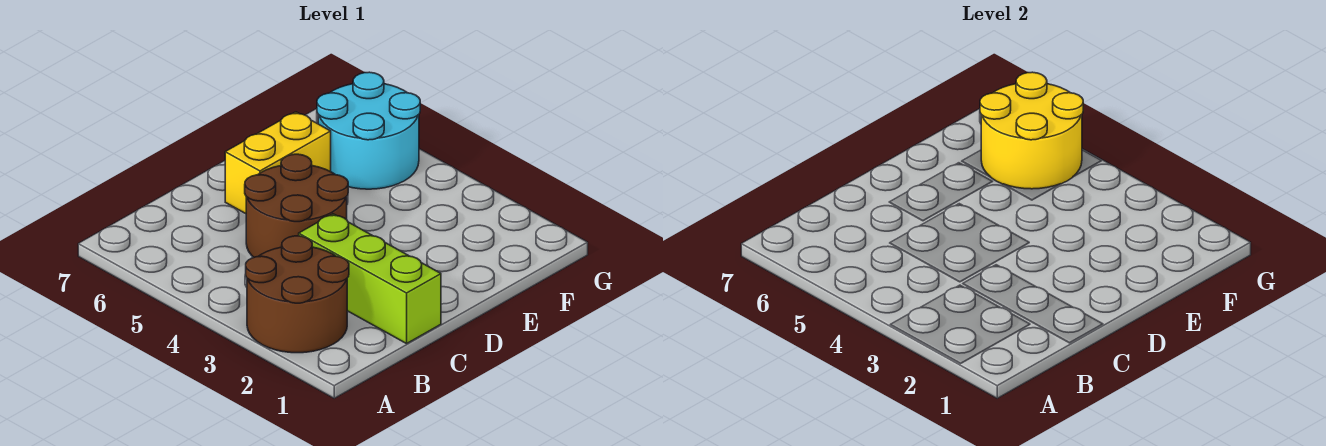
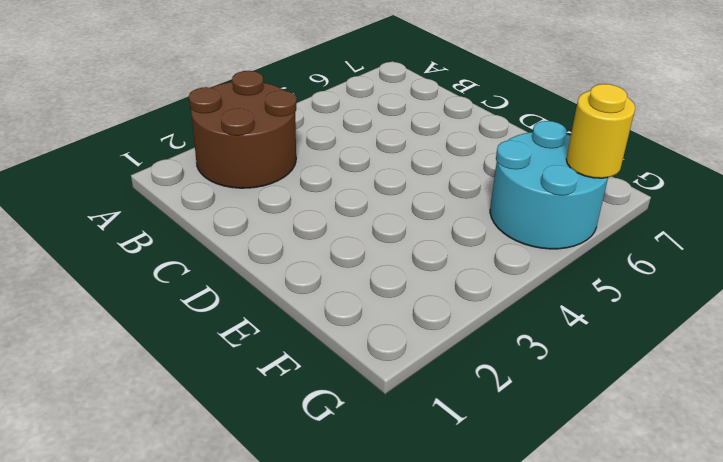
yellow 1x1 round brick [566,84,635,178] -> yellow 2x2 round brick [980,72,1083,189]
none -> lime 1x3 brick [299,214,441,344]
none -> brown 2x2 round brick [245,154,348,257]

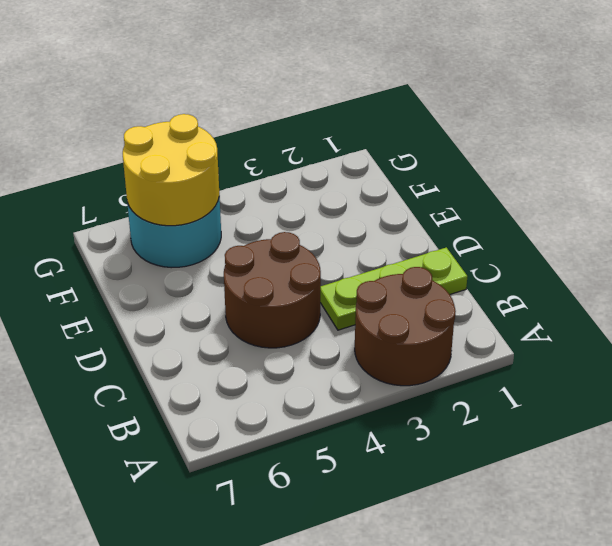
lime 1x3 plate [320,247,467,330] -> lime 1x3 brick [299,214,441,344]
none -> yellow 1x2 brick [225,112,331,214]

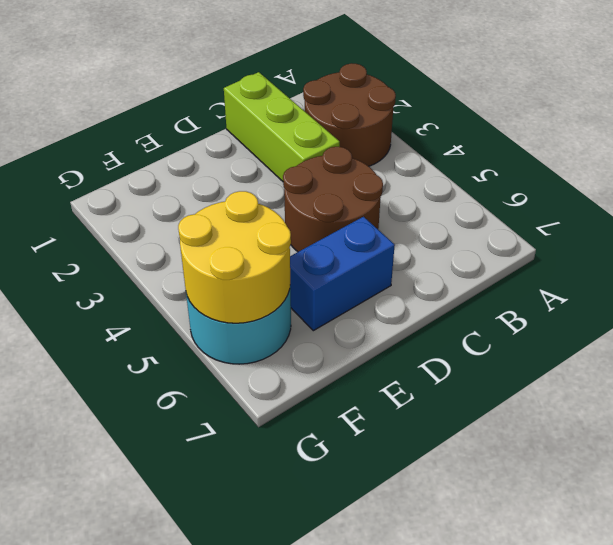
blue 1x2 brick [290,217,395,331] -> yellow 1x2 brick [225,112,331,214]

